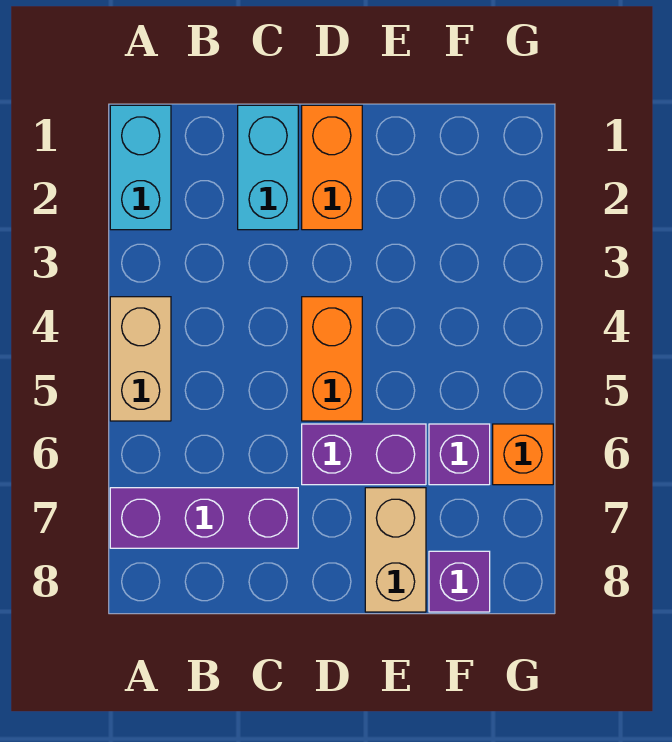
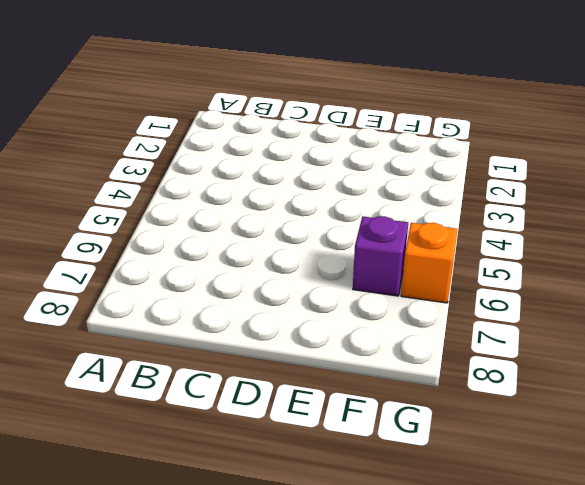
none -> cyan 1x2 brick [110,105,171,230]
none -> tan 1x2 brick [110,297,171,421]

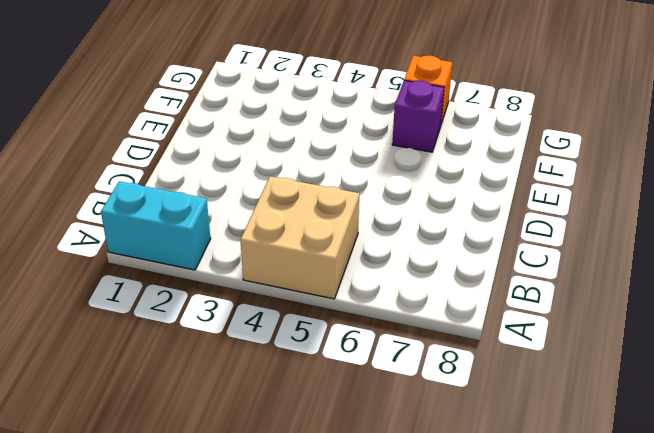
tan 2x2 brick [241,176,359,299] -> tan 1x2 brick [110,297,171,421]
none -> purple 1x3 brick [110,488,298,548]
none -> cyan 1x2 brick [238,105,298,230]

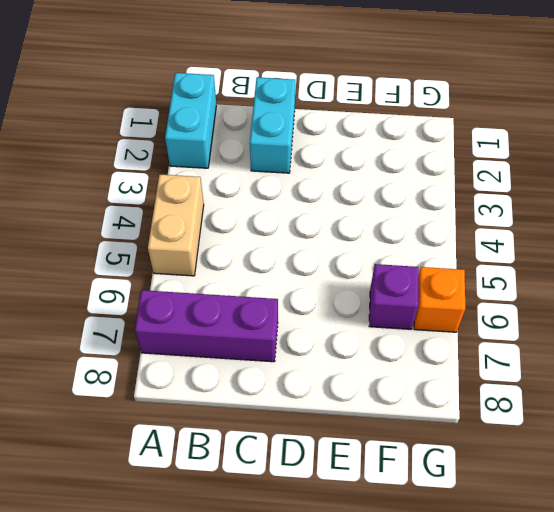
none -> orange 1x2 brick [302,105,362,230]
none -> orange 1x2 brick [302,297,362,421]

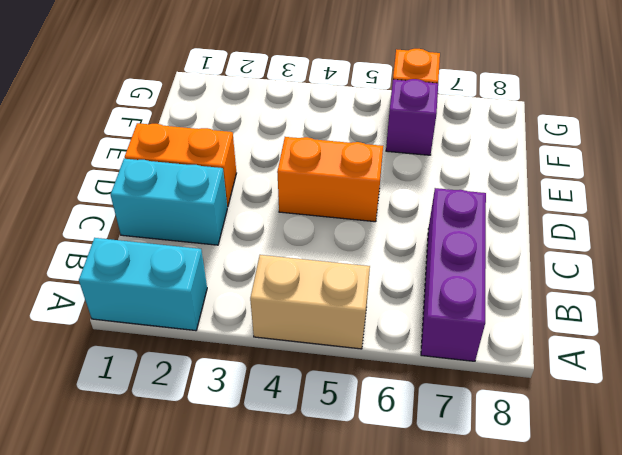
none -> purple 1x2 brick [302,424,426,485]
none -> tan 1x2 brick [365,488,426,612]

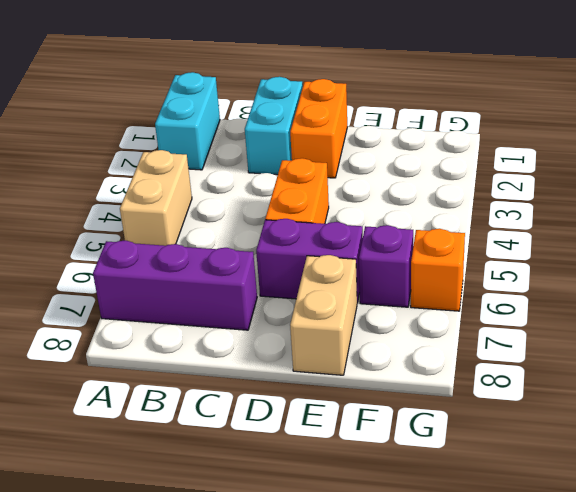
none -> purple 1x1 brick [429,551,490,612]

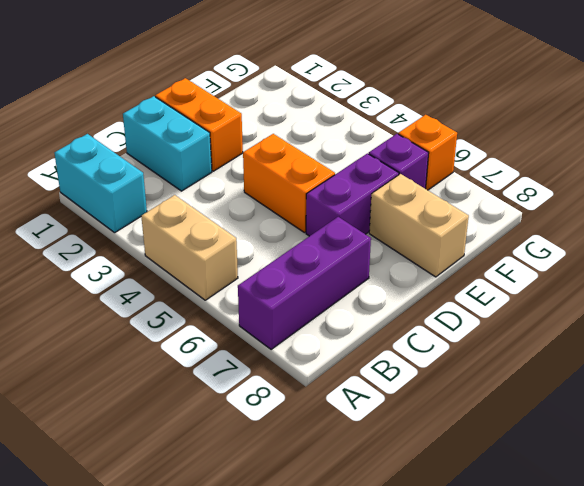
none -> purple 1x1 brick [429,551,490,612]

